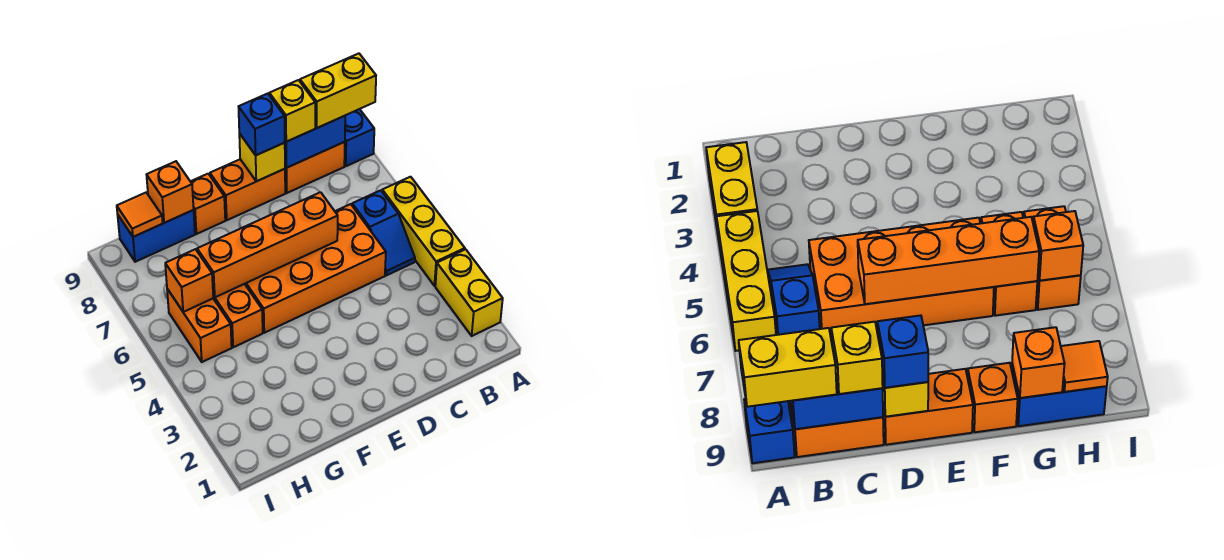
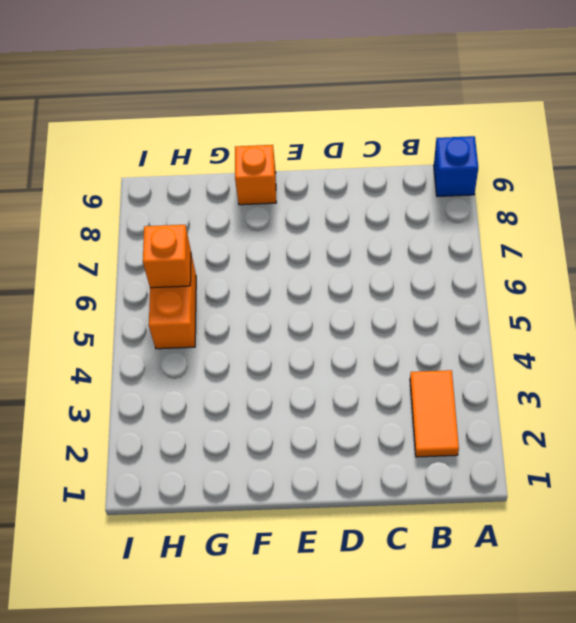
orange 1x2 tile [410,370,459,457] -> none
none -> yellow 1x2 brick [435,249,503,336]
none -> yellow 1x3 brick [382,177,465,286]
none -> blue 1x2 slope [352,190,415,275]

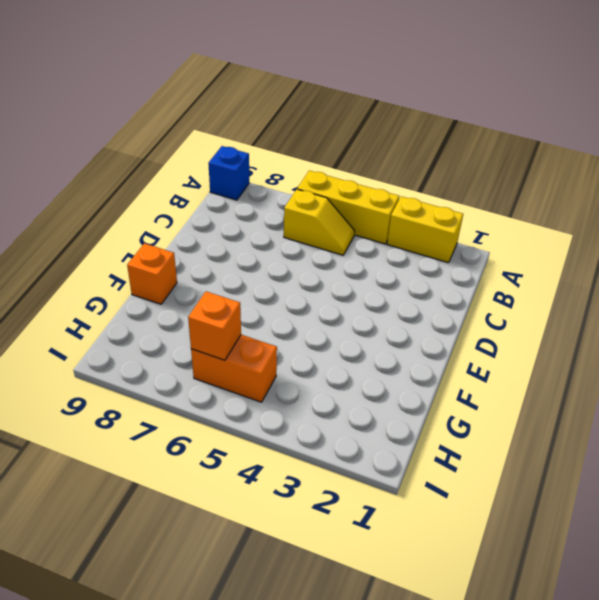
yellow 1x2 slope [284,189,355,255] -> blue 1x2 slope [352,190,415,275]
none -> orange 1x2 brick [285,142,345,193]
none -> orange 2x4 brick [245,204,386,333]
none -> orange 1x2 brick [210,159,285,220]

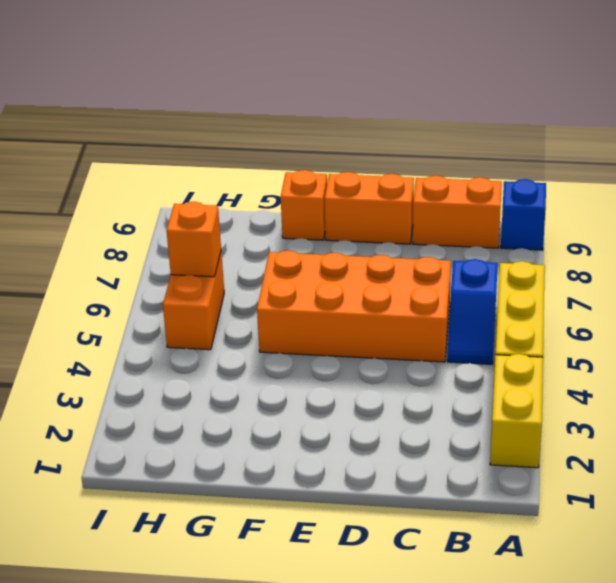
none -> orange 1x2 brick [213,284,263,347]
none -> blue 1x2 brick [118,210,195,262]
none -> blue 1x2 brick [285,116,345,168]

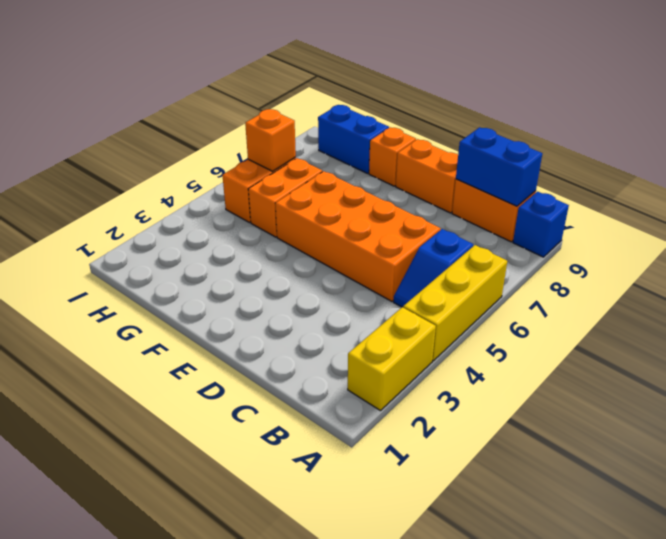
none -> orange 1x4 brick [197,192,338,297]
none -> yellow 1x1 brick [239,133,285,181]
none -> orange 1x1 brick [147,161,194,223]

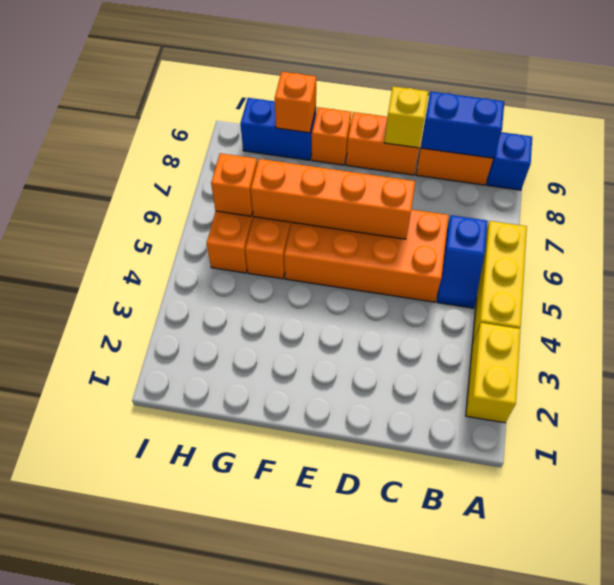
none -> orange 1x1 tile [117,193,163,237]
none -> yellow 1x2 brick [300,54,376,128]
none -> yellow 1x1 brick [269,80,315,142]

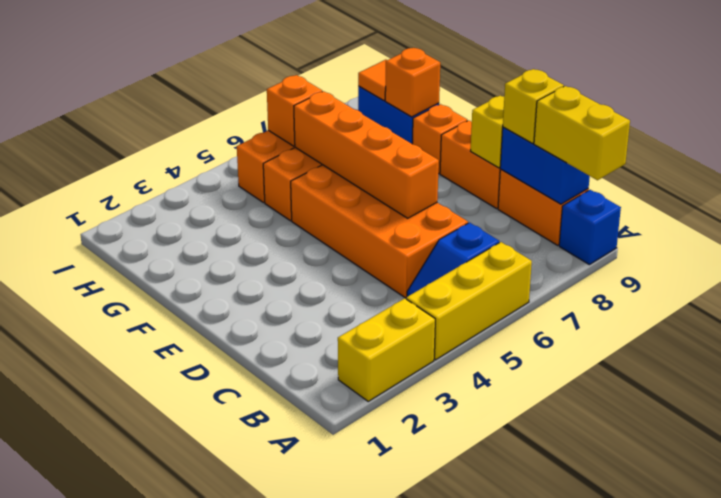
none -> blue 1x1 brick [239,94,285,155]

